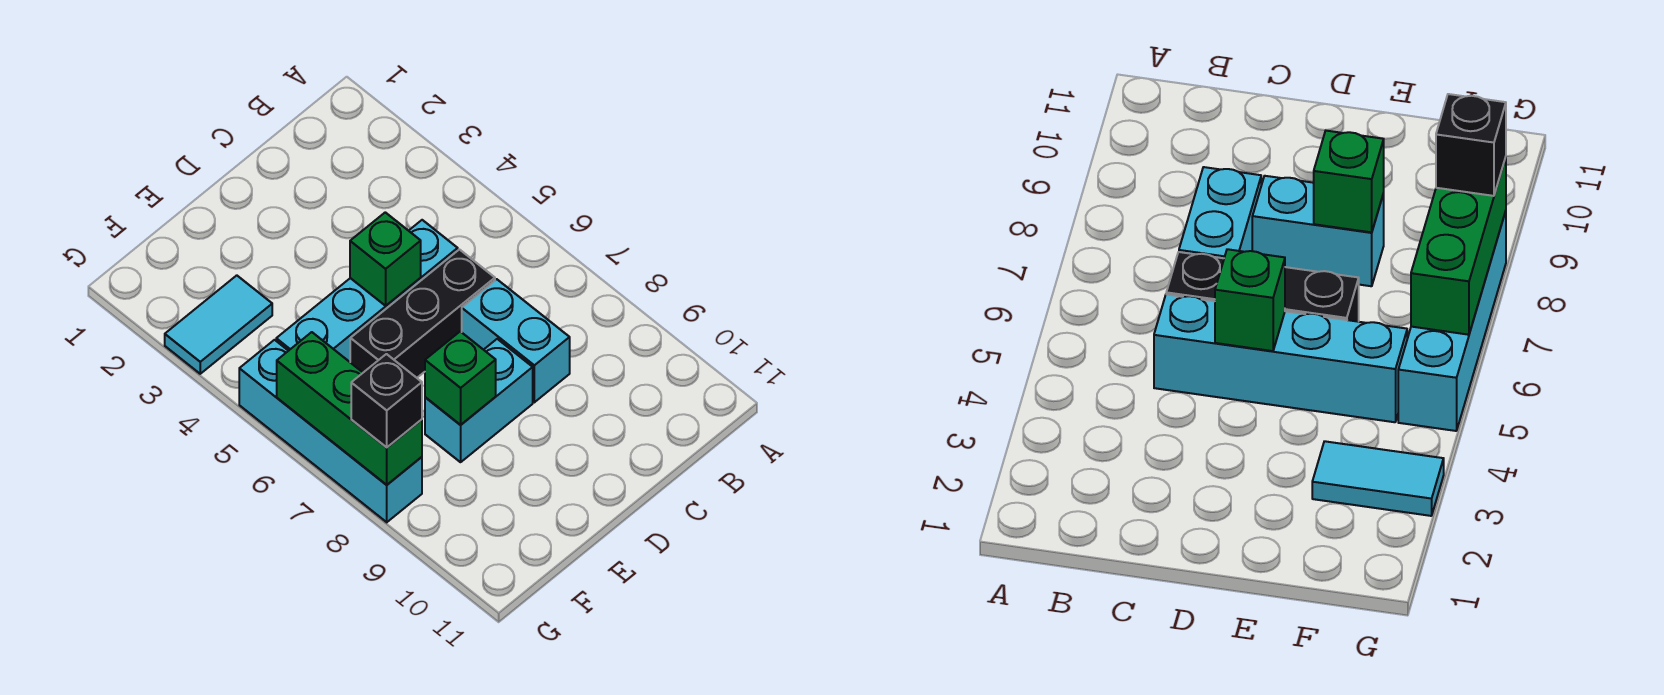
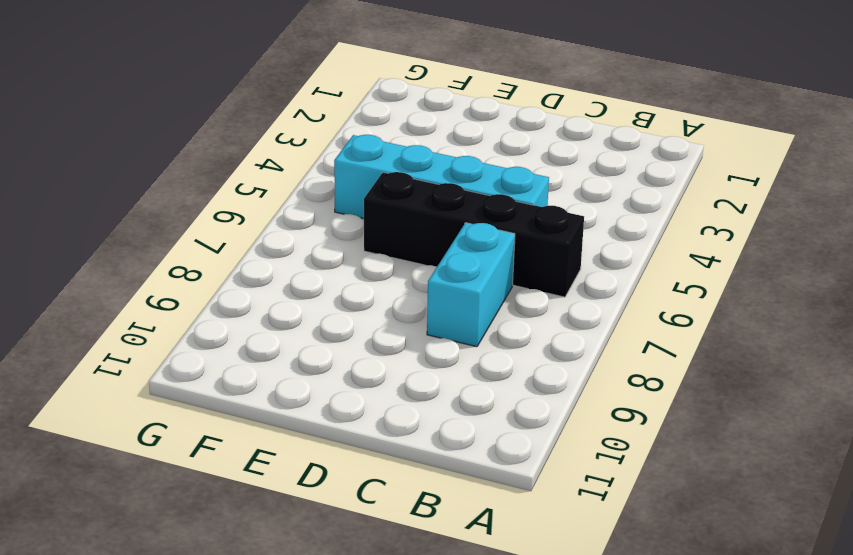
black 1x4 brick [364,172,584,297] -> black 1x3 brick [350,250,495,378]
none -> cyan 1x2 brick [425,339,533,462]
none -> cyan 1x2 tile [165,275,272,374]

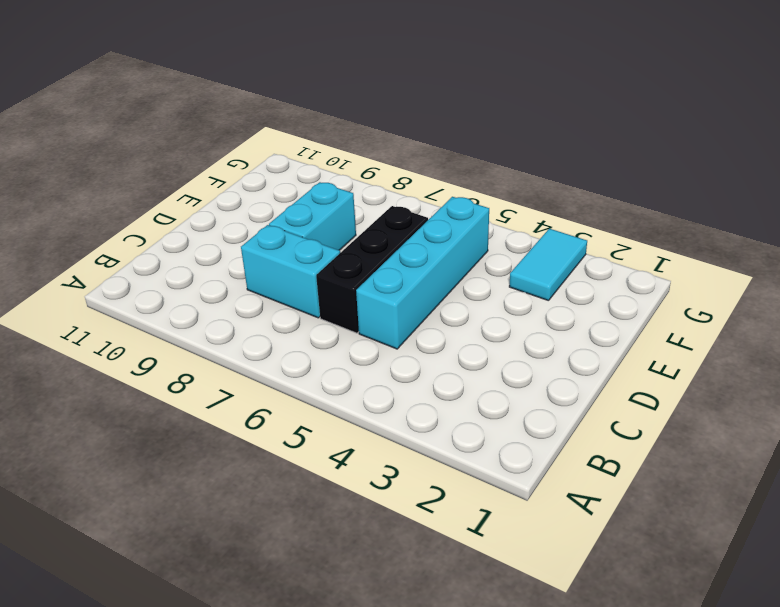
none -> cyan 1x4 brick [239,340,422,522]
none -> green 1x1 brick [350,212,421,306]

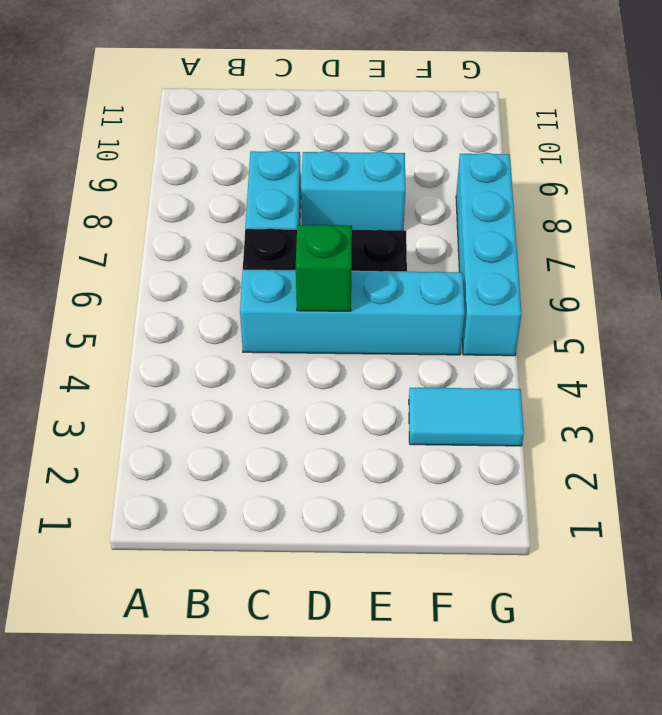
none -> green 1x1 brick [425,331,496,425]
none -> green 1x3 brick [277,332,422,485]

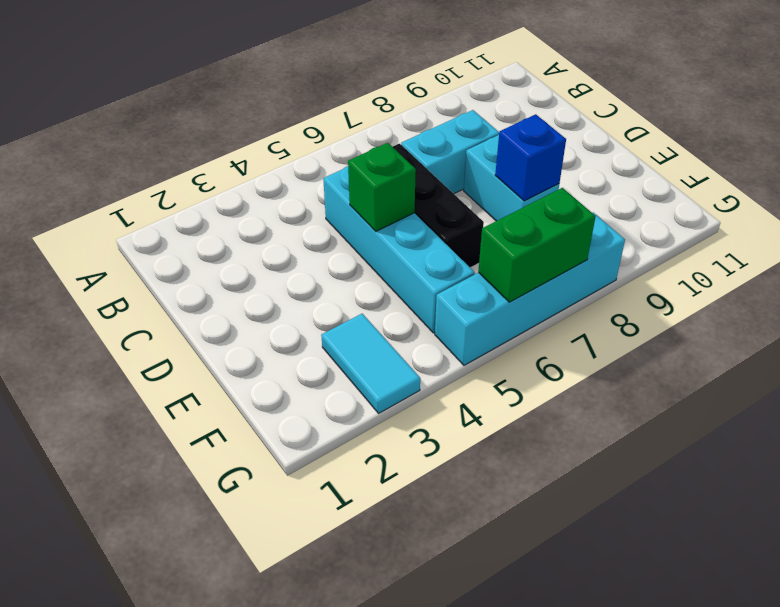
blue 1x1 brick [495,114,566,201] -> green 1x1 brick [425,331,496,425]
green 1x2 brick [478,188,596,302] -> green 1x3 brick [277,332,422,485]
none -> black 1x1 brick [351,354,422,447]

